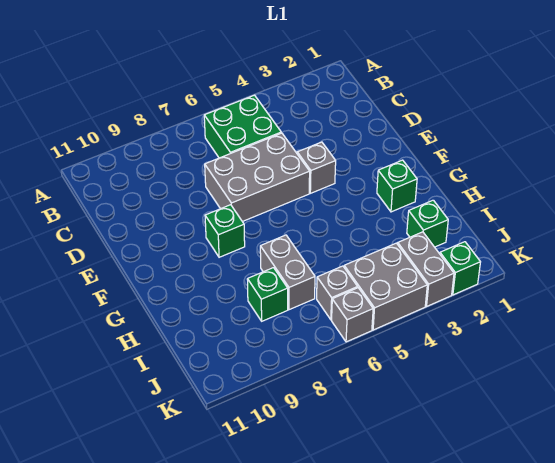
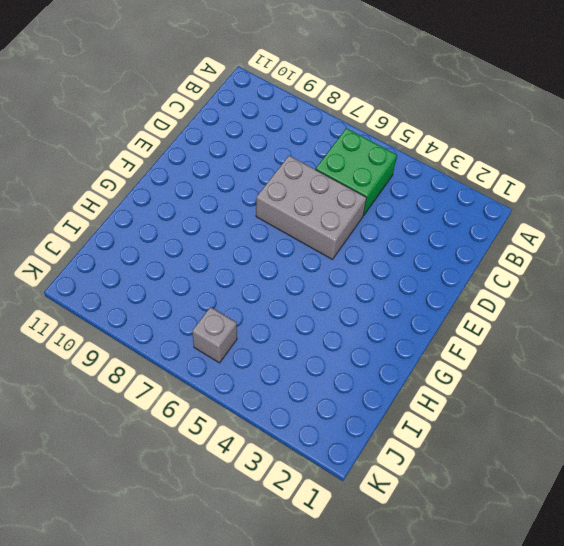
none -> grey 1x1 brick [297,142,336,193]
none -> green 1x1 brick [205,205,245,257]
none -> green 1x1 brick [377,160,417,212]

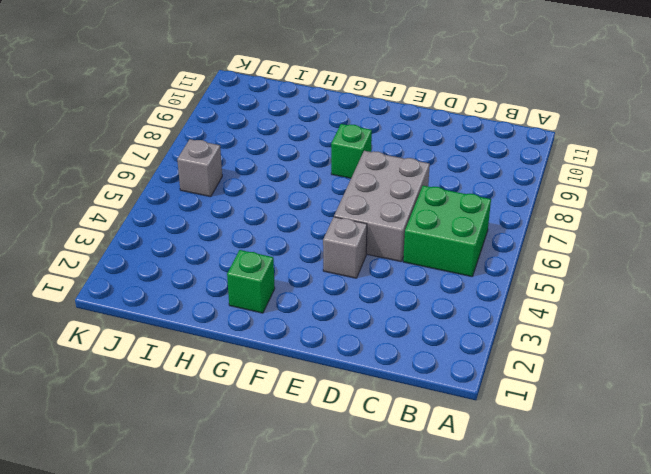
none -> grey 1x2 brick [260,235,315,310]
none -> green 1x1 brick [407,200,448,247]
none -> green 1x1 brick [247,268,288,321]

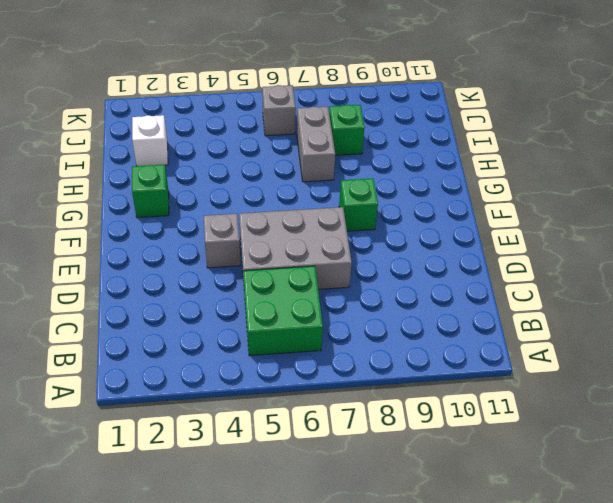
white 1x1 brick [132,115,168,166] -> green 1x1 brick [407,200,448,247]
none -> grey 1x2 brick [398,232,454,306]
none -> grey 2x2 brick [344,243,427,330]
none -> green 1x1 brick [440,242,480,295]

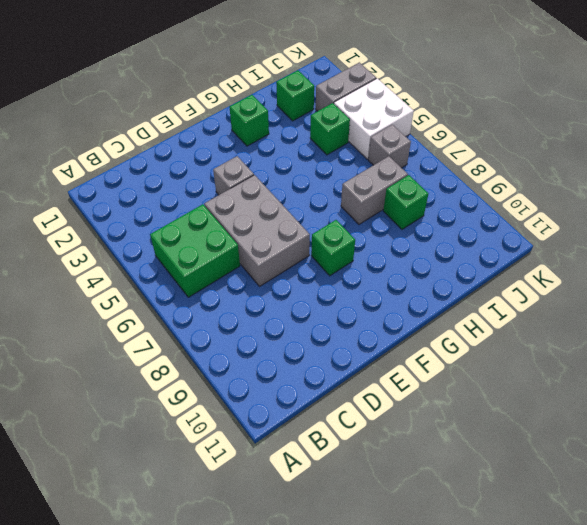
green 1x1 brick [310,103,350,155] -> green 1x1 brick moved to [440,242,480,295]
white 2x2 brick [334,78,414,159] -> grey 2x2 brick [344,243,427,330]
none -> grey 1x1 brick [332,288,373,342]

